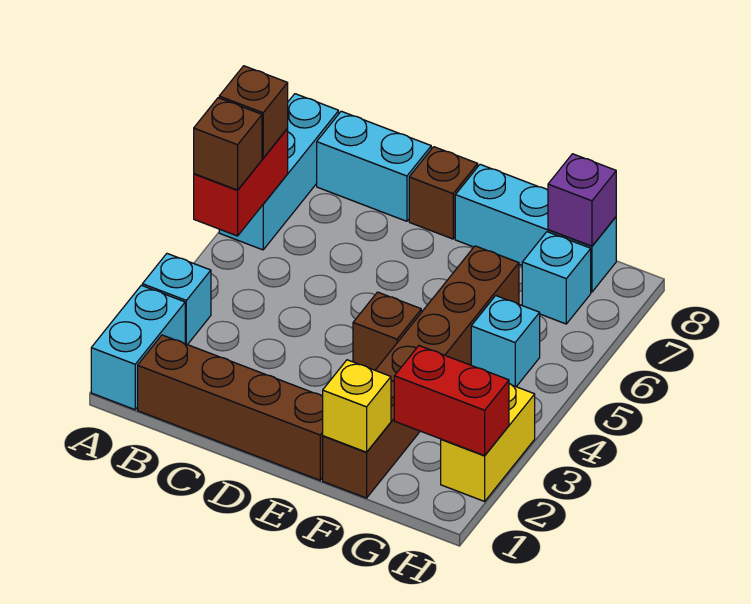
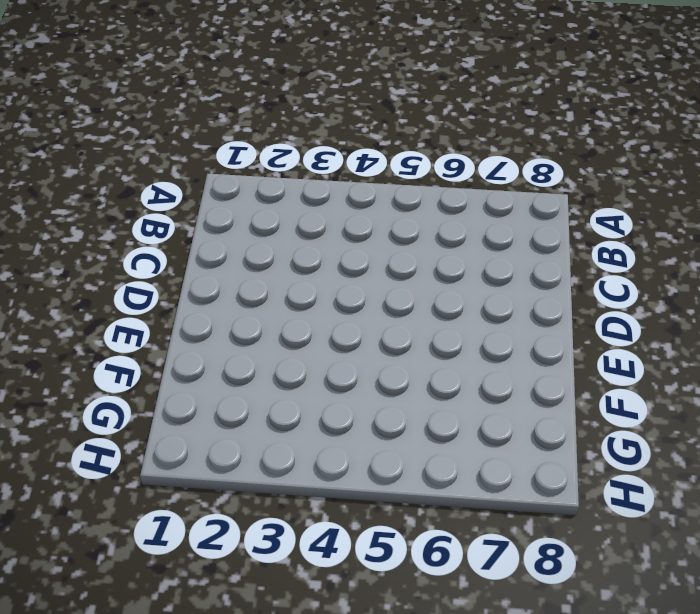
none -> cyan 1x2 brick [91,285,185,410]
none -> cyan 1x1 brick [142,254,211,345]
none -> cyan 1x3 brick [219,94,339,250]

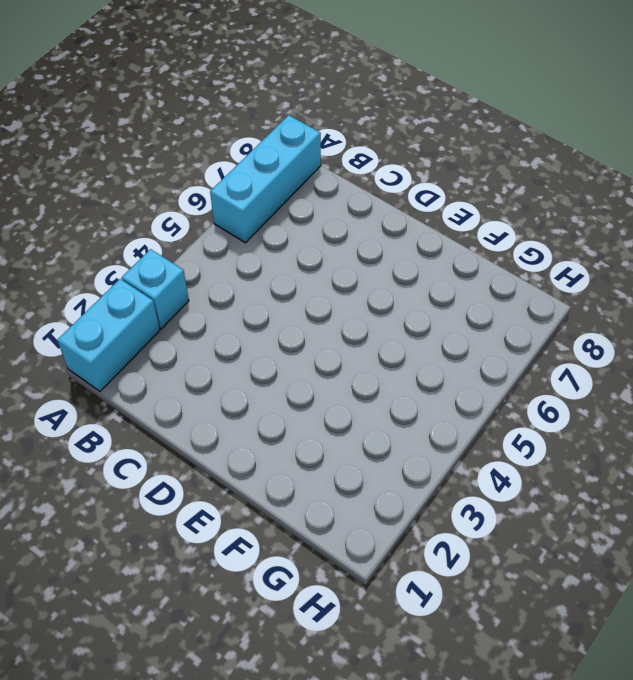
none -> brown 1x4 brick [138,335,323,480]
none -> cyan 1x2 brick [317,111,431,221]
none -> brown 1x1 brick [409,147,478,239]

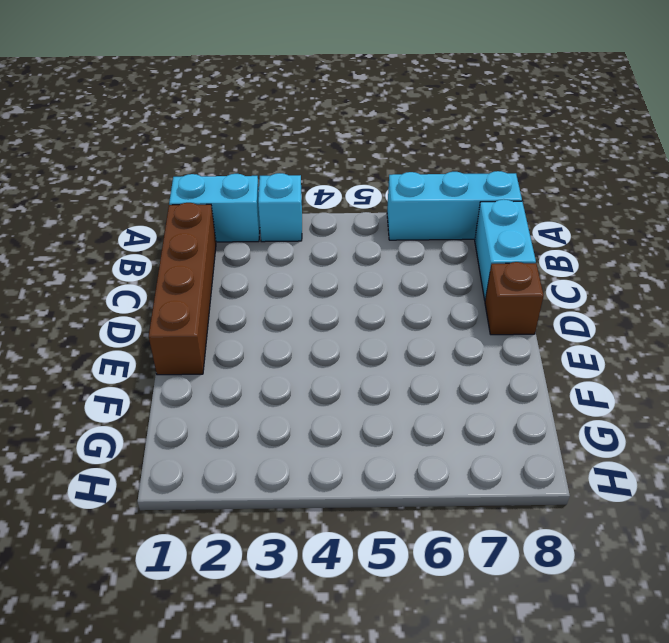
none -> brown 1x1 brick [353,292,421,370]
none -> cyan 1x3 brick [455,164,616,292]
none -> brown 1x6 brick [323,246,519,498]

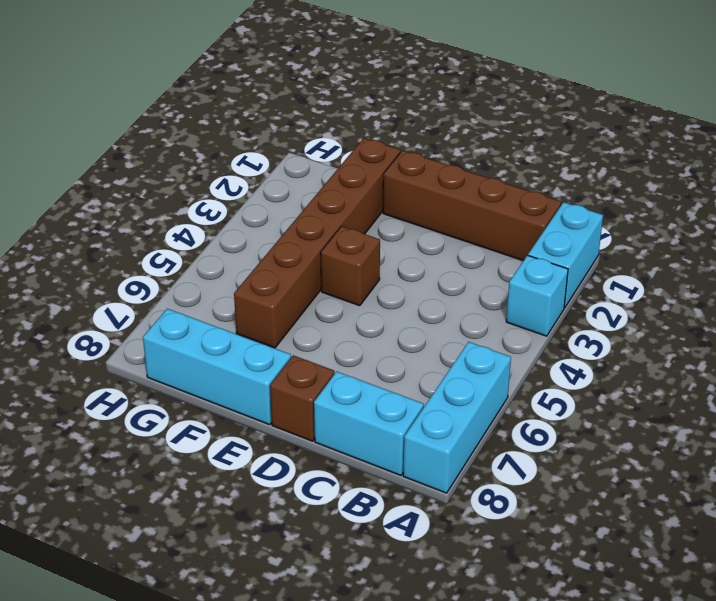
none -> cyan 1x1 brick [471,296,540,387]
none -> cyan 1x1 brick [522,232,591,324]
none -> yellow 1x2 brick [441,384,535,501]

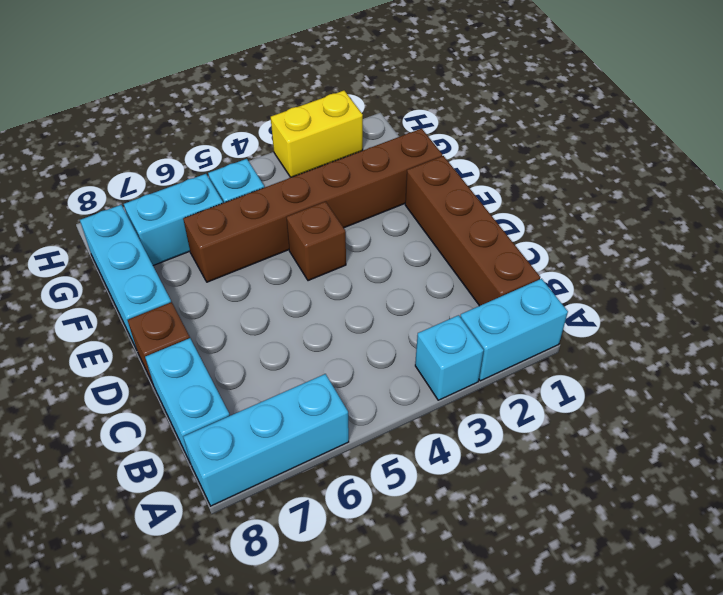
cyan 1x2 brick [124,174,223,265] -> cyan 1x1 brick [522,232,591,324]
none -> red 1x2 brick [194,129,288,236]
none -> yellow 1x1 brick [322,360,391,452]
none -> red 1x2 brick [394,346,509,456]

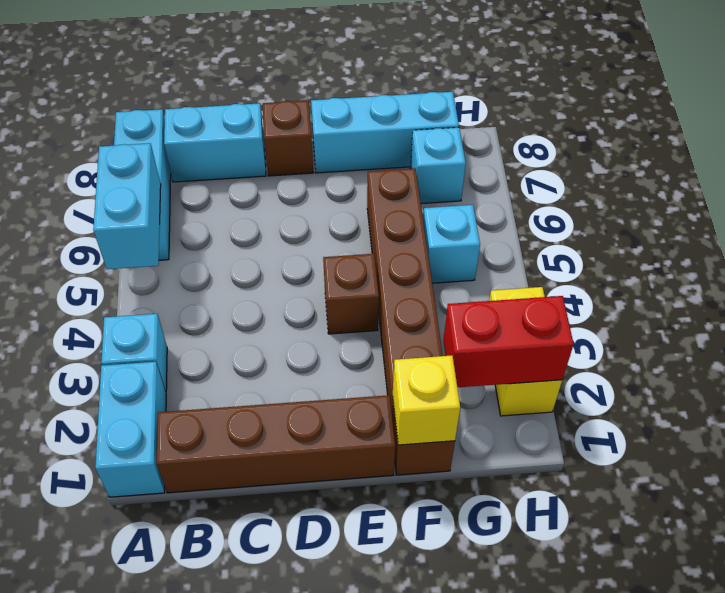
cyan 1x2 brick [93,143,161,269] -> red 1x2 brick [194,129,288,236]
none -> purple 1x1 brick [548,154,616,246]
none -> brown 1x1 brick [194,98,262,190]
none -> brown 1x1 brick [219,66,288,158]

